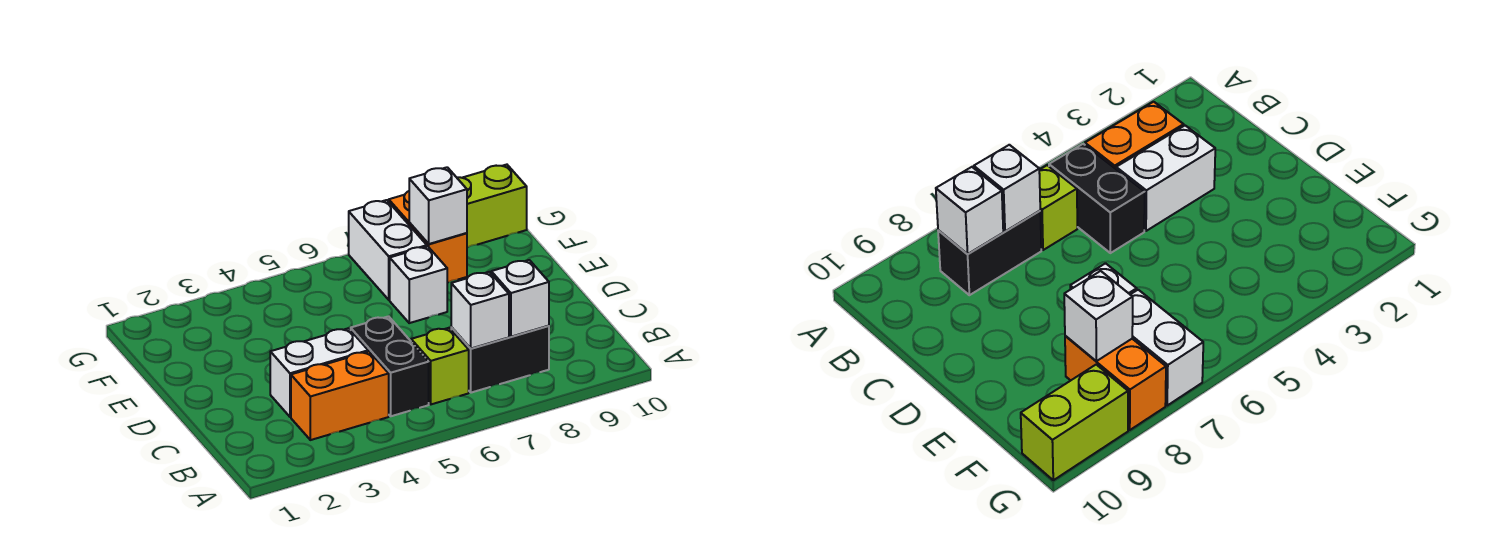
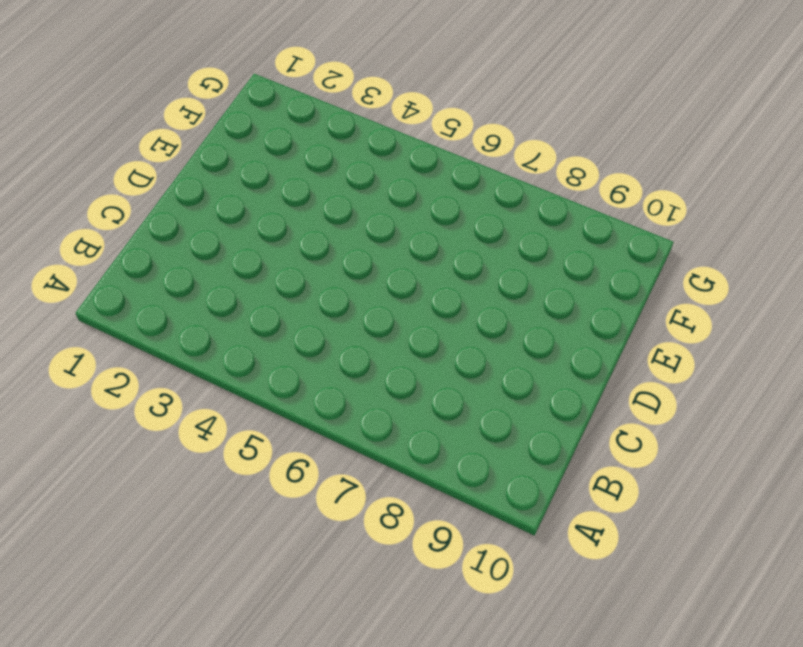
none -> orange 1x2 brick [291,352,389,440]
none -> black 1x2 brick [351,316,429,416]
none -> lime 1x1 brick [411,328,469,404]

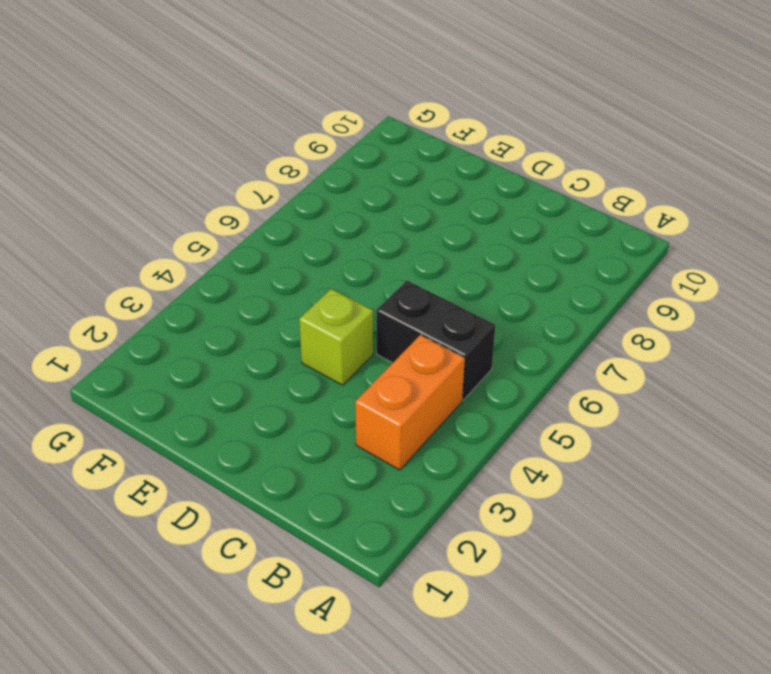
lime 1x1 brick [299,289,373,385] -> lime 1x1 brick moved to [411,328,469,404]
none -> black 1x2 brick [451,326,549,393]
none -> white 1x2 brick [270,328,368,417]
none -> white 1x1 brick [390,246,447,323]

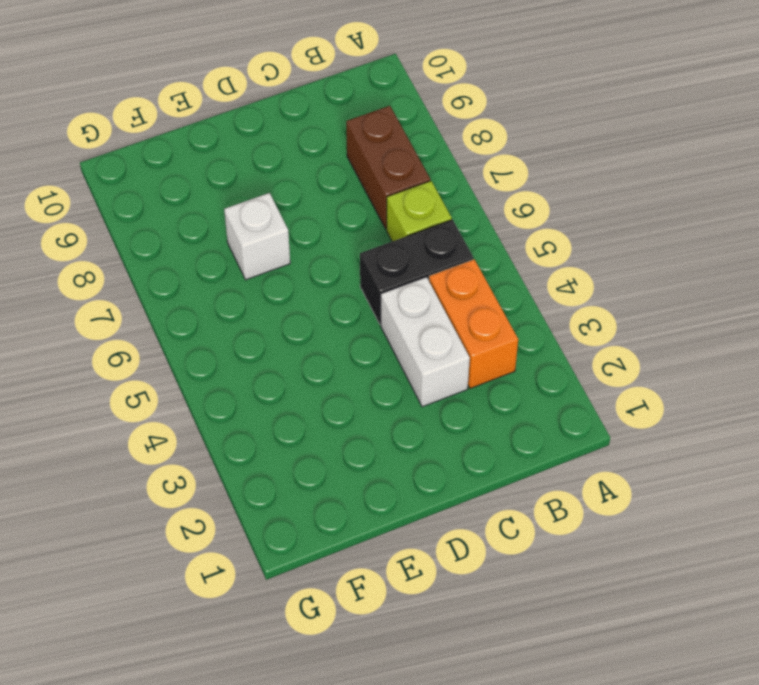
brown 1x2 brick [346,106,430,229] -> black 1x2 brick [451,326,549,393]
none -> white 1x2 brick [349,200,427,300]
none -> orange 1x2 brick [389,191,467,283]
none -> lime 1x2 brick [457,165,527,248]

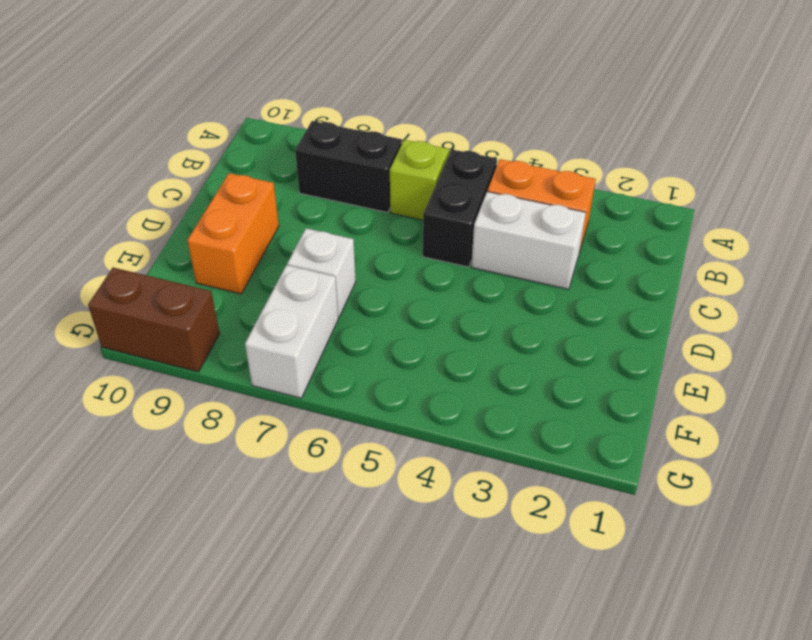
orange 1x2 brick [187,173,279,294] -> orange 1x2 brick moved to [389,191,467,283]
brown 1x2 brick [88,268,220,372] -> lime 1x2 brick [457,165,527,248]
none -> white 1x1 brick [451,272,509,348]
none -> white 1x1 brick [491,260,549,337]
none -> white 1x1 brick [409,167,467,244]

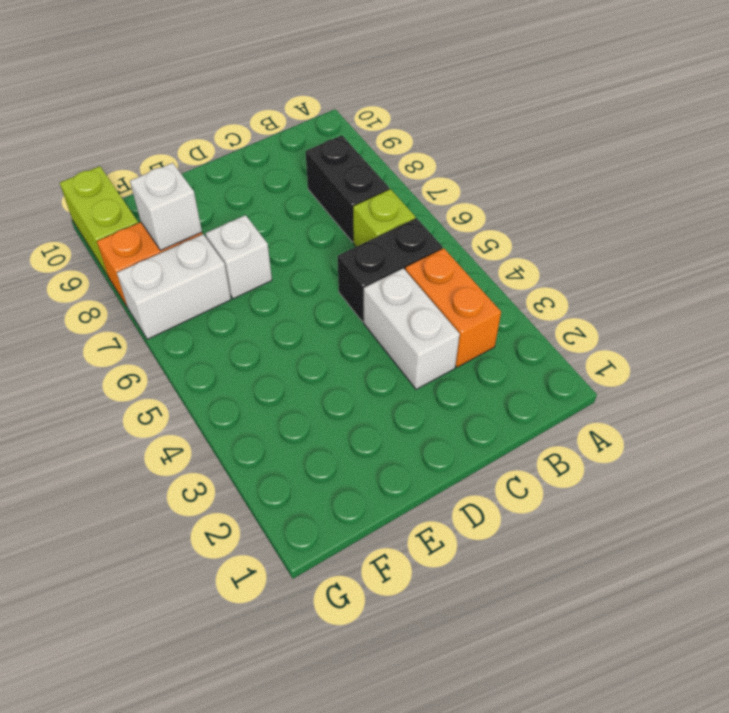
none -> white 1x1 brick [451,272,509,348]
none -> white 1x1 brick [491,260,549,337]

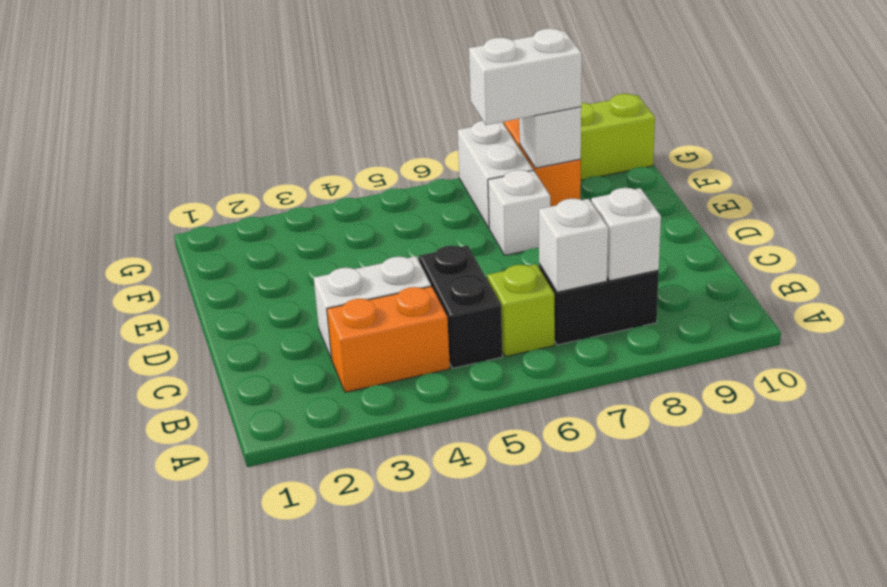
white 1x2 brick [469,28,582,125] -> none

